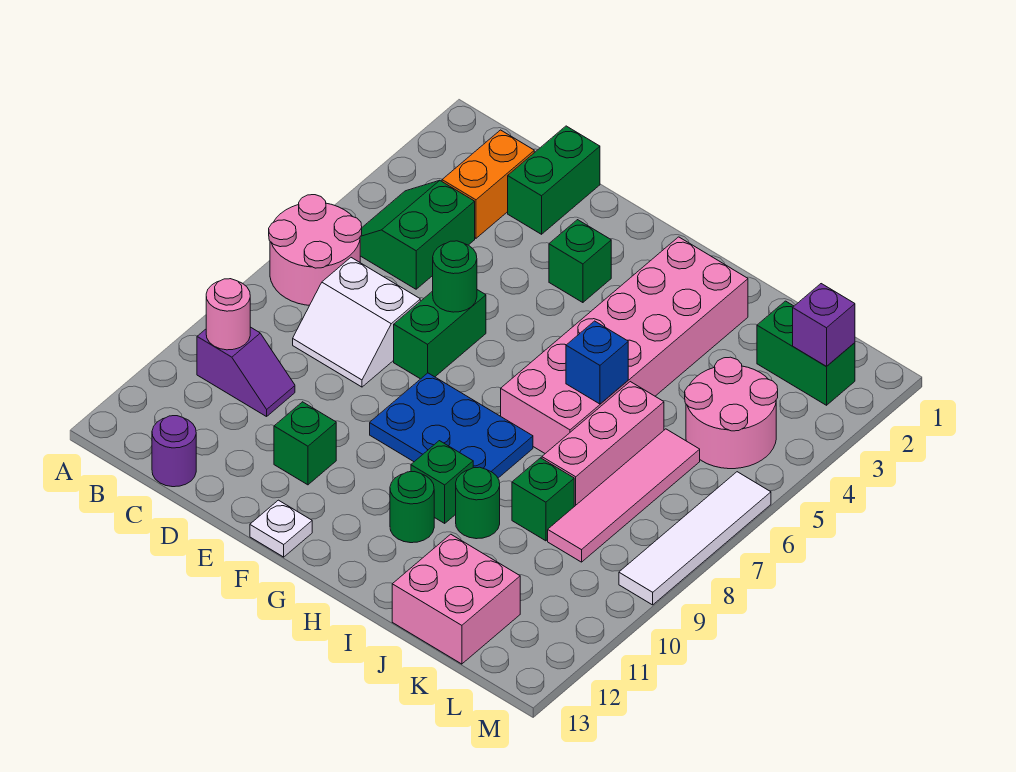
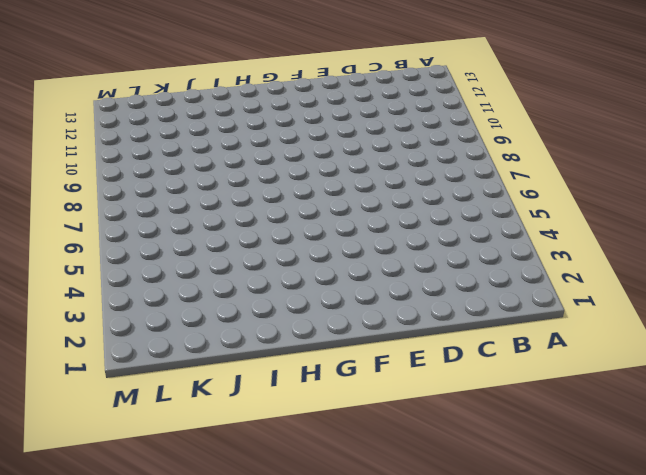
none -> pink 2x2 round brick [269,195,362,305]
none -> green 2x2 slope [360,181,475,289]
none -> purple 1x2 slope [197,327,295,417]

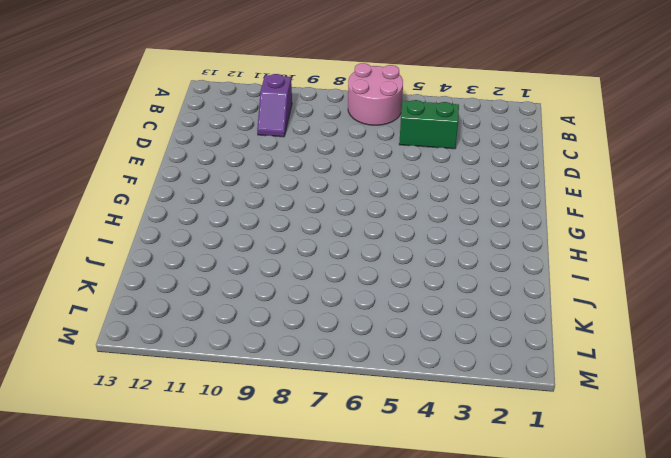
none -> orange 1x2 brick [442,130,534,238]
none -> white 2x2 slope [293,258,420,387]
none -> purple 1x1 round brick [152,416,196,487]

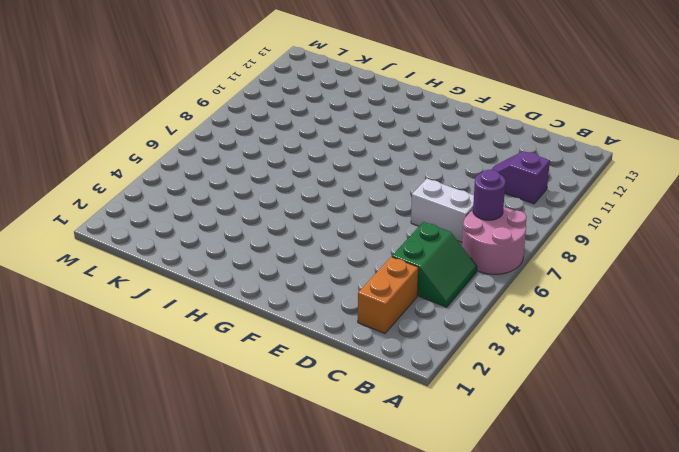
purple 1x1 round brick [473,170,505,220] -> purple 1x1 round brick moved to [152,416,196,487]
none -> green 1x2 brick [508,126,600,234]
none -> green 1x2 brick [394,290,486,379]
none -> green 1x1 brick [274,402,336,485]

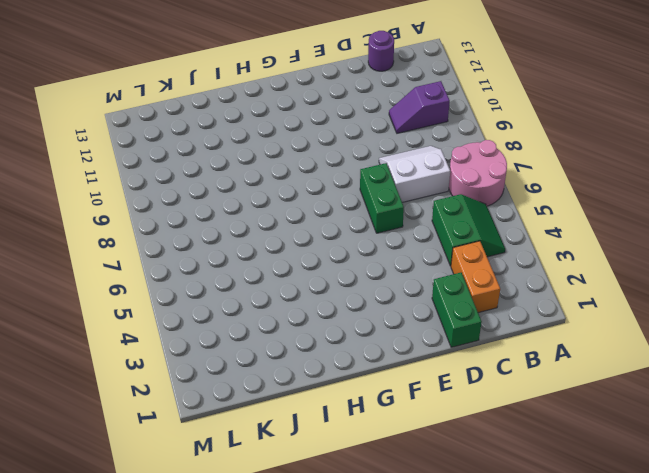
none -> green 1x1 brick [274,402,336,485]
none -> green 1x1 brick [549,220,611,303]
none -> blue 2x3 plate [370,373,533,478]

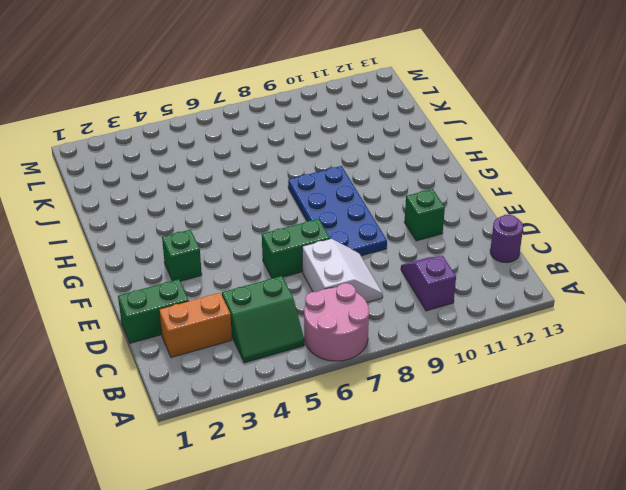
blue 2x4 plate [288,166,387,256] -> blue 2x3 plate [370,373,533,478]
none -> white 1x1 plate [250,500,312,557]
none -> pink 2x6 brick [501,237,748,453]
none -> green 1x1 brick [411,441,473,523]

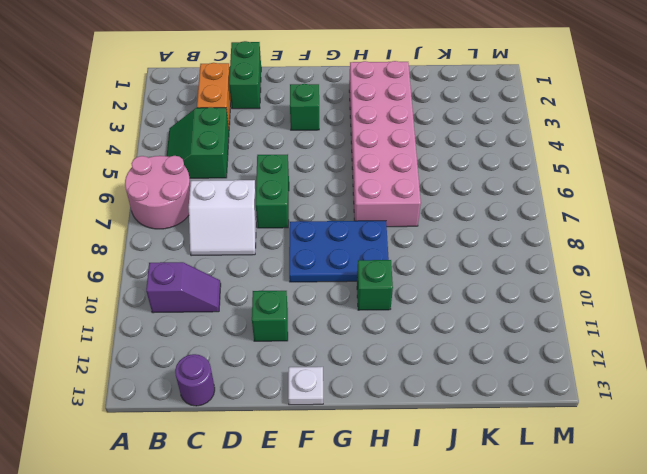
none -> green 1x1 round brick [390,472,434,543]
none -> green 1x1 round brick [456,467,500,539]
none -> pink 1x3 brick [542,382,664,506]

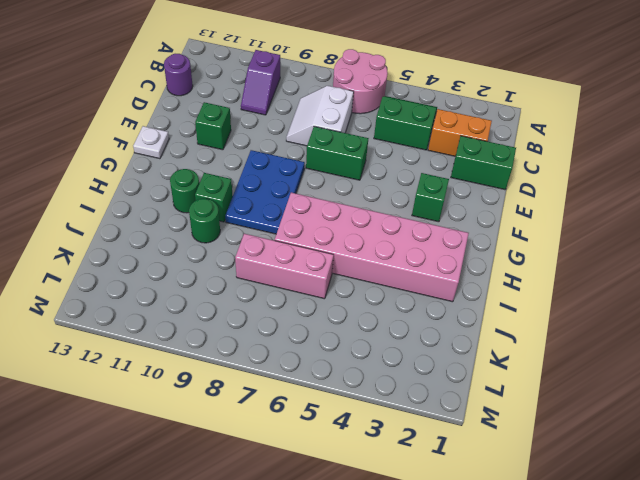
none -> green 1x1 brick [512,458,574,541]
none -> pink 2x2 brick [392,534,520,664]
none -> green 1x2 brick [757,301,855,405]

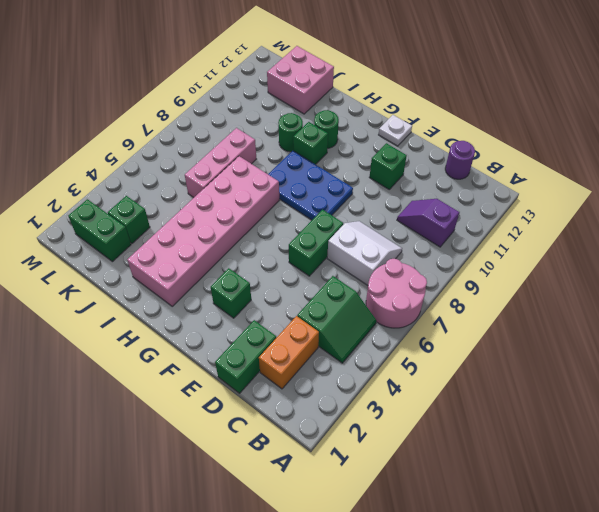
green 1x1 brick [108,196,150,244] -> green 1x1 brick moved to [512,458,574,541]
none -> pink 2x2 round brick [685,357,778,469]
none -> pink 1x4 tile [548,429,700,562]
none -> white 1x4 tile [619,472,771,605]

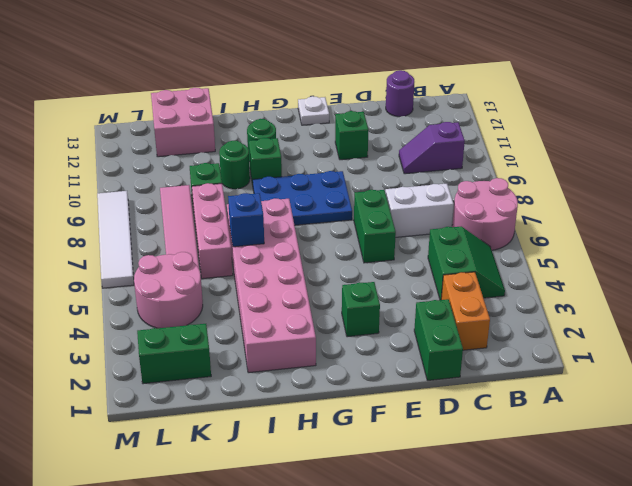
none -> pink 1x1 round brick [206,279,250,350]
none -> green 1x1 round brick [433,241,477,312]
none -> purple 1x1 brick [793,284,855,367]

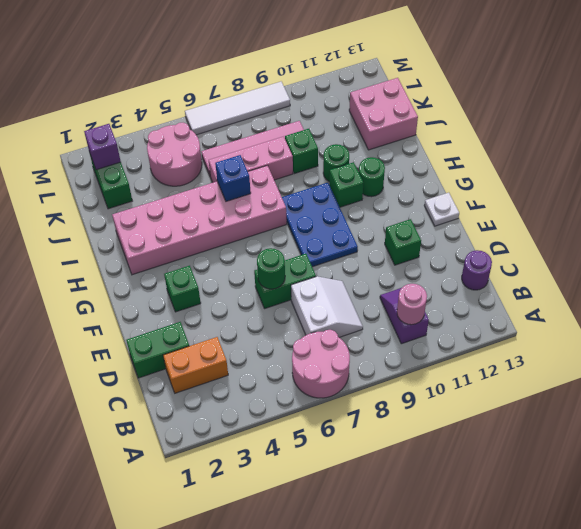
none -> green 2x2 slope [360,181,475,289]

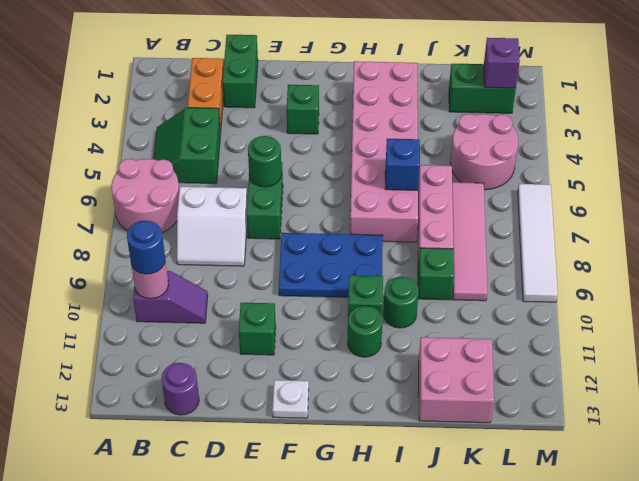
blue 1x1 round brick [127,220,165,274] -> none

